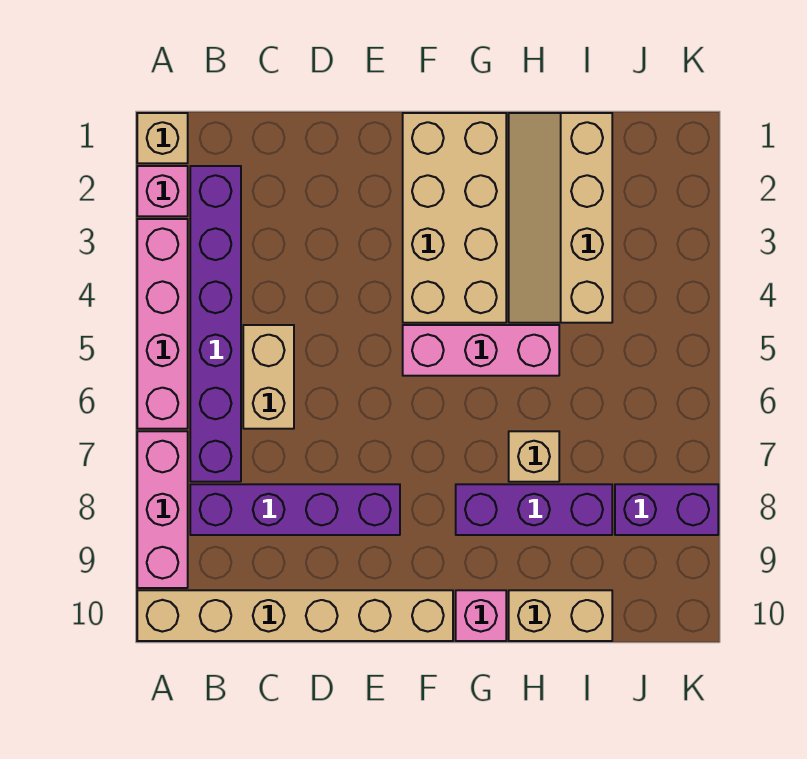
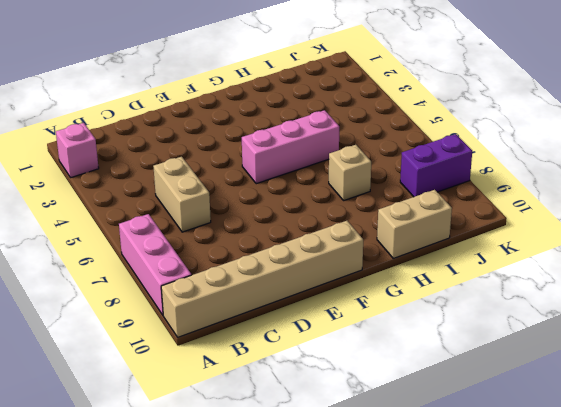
none -> tan 1x1 brick [137,113,188,163]
none -> pink 1x4 brick [137,219,188,429]
none -> purple 1x6 brick [190,166,241,482]

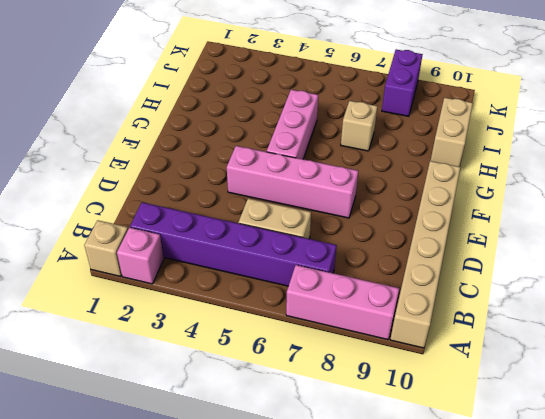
pink 1x4 brick [227,146,358,218] -> pink 1x4 brick moved to [137,219,188,429]
none -> purple 1x4 brick [190,484,400,535]
none -> tan 2x4 brick [403,113,506,323]
none -> purple 1x3 brick [456,484,612,535]

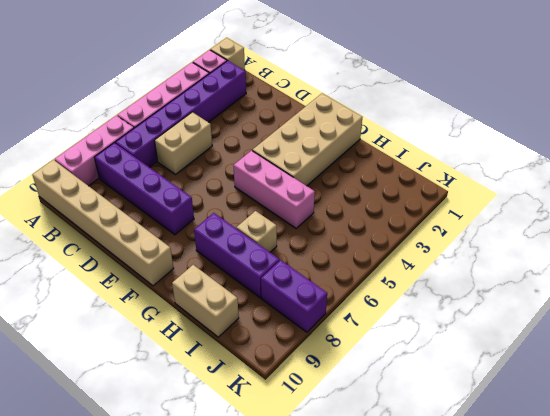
none -> pink 1x1 brick [456,590,506,641]
none -> tan 2x4 slope [509,113,612,323]

